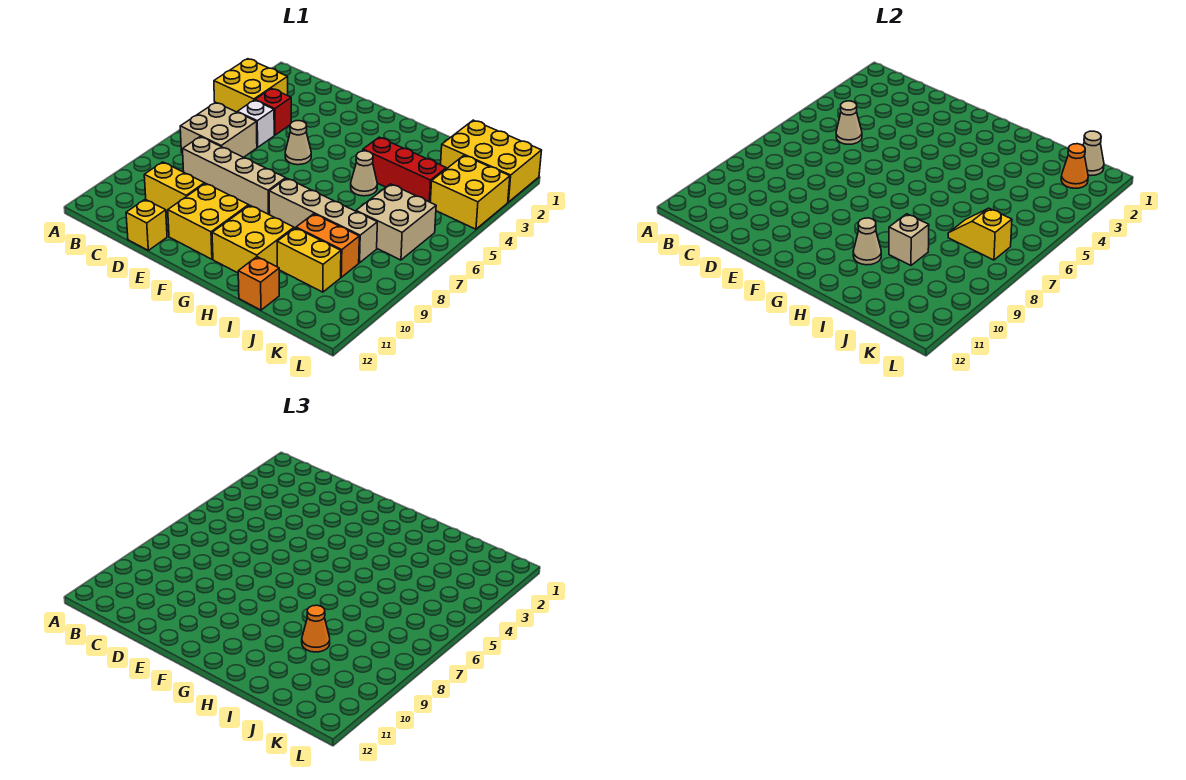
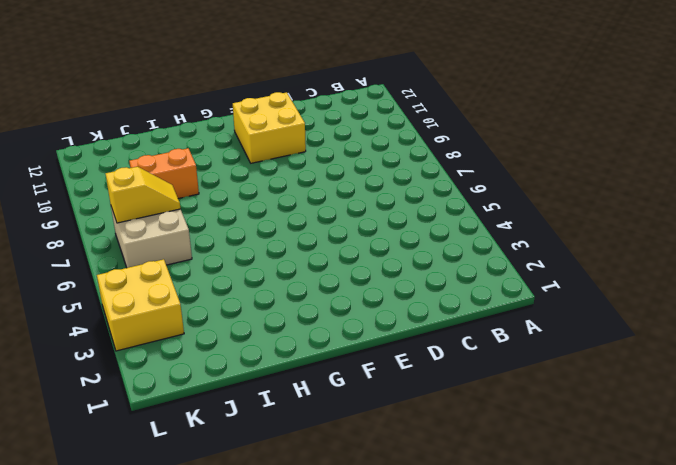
none -> yellow 2x2 brick [214,59,288,112]
none -> tan 2x2 brick [180,102,257,157]
none -> red 1x1 brick [255,89,291,135]

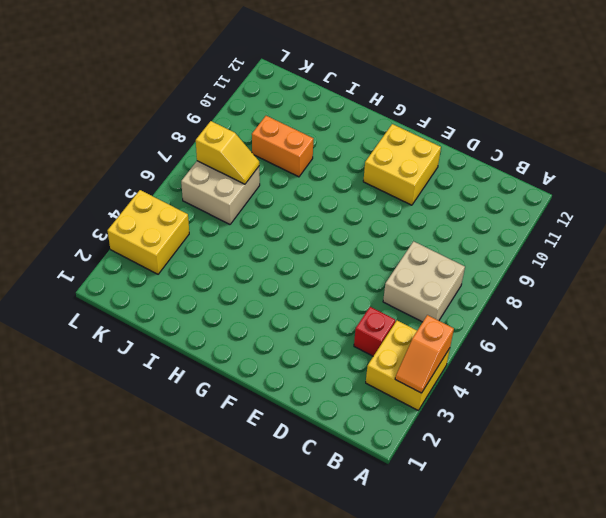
orange 1x2 slope [395,315,454,393] -> none
none -> white 1x1 brick [237,100,274,147]
none -> tan 1x4 brick [183,137,286,215]
none -> yellow 1x2 brick [144,162,205,213]

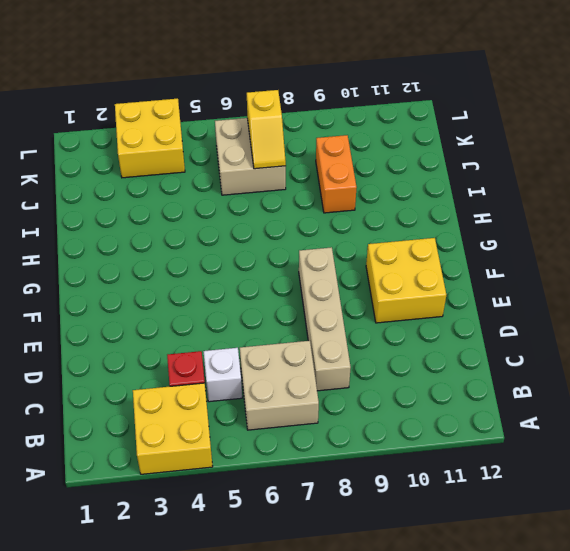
none -> yellow 1x2 brick [144,162,205,213]
none -> yellow 1x1 brick [126,199,167,250]
none -> tan 1x1 cone [285,121,311,165]

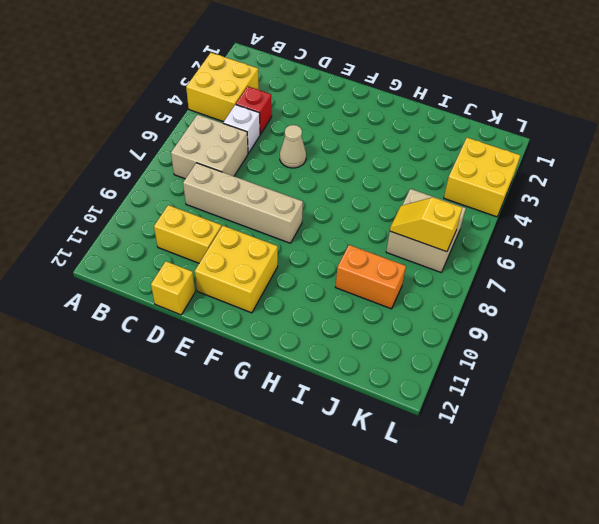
none -> tan 1x4 brick [269,178,377,263]
none -> yellow 2x2 brick [212,205,294,273]
none -> red 1x3 brick [363,137,446,202]

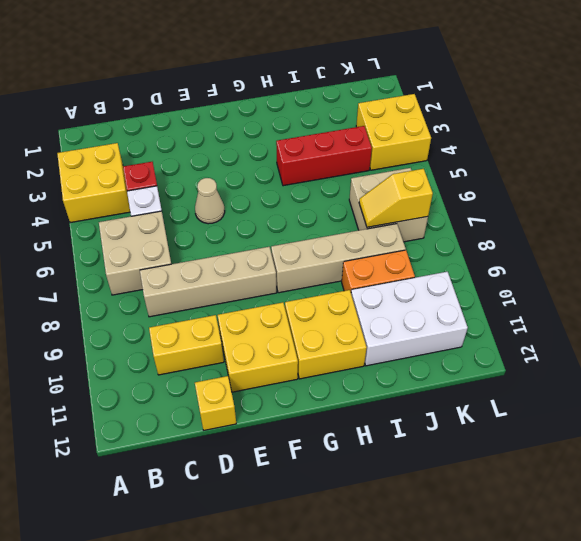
white 2x3 brick [351,272,468,366] -> yellow 1x2 brick [277,228,341,292]
none -> tan 1x1 cone [351,151,377,196]
none -> orange 1x1 brick [238,257,279,310]
none -> yellow 2x3 brick [441,120,542,202]

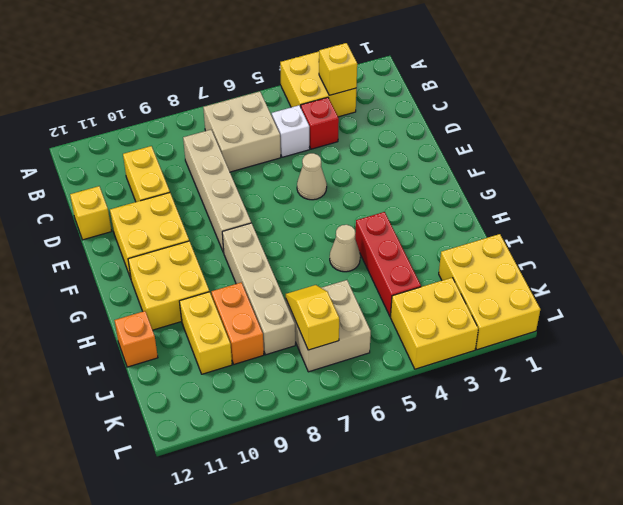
yellow 1x1 brick [319,43,357,95] -> none
none -> tan 1x1 cone [836,101,862,144]
none -> tan 1x1 cone [853,218,881,265]
none -> tan 1x1 brick [889,214,929,265]

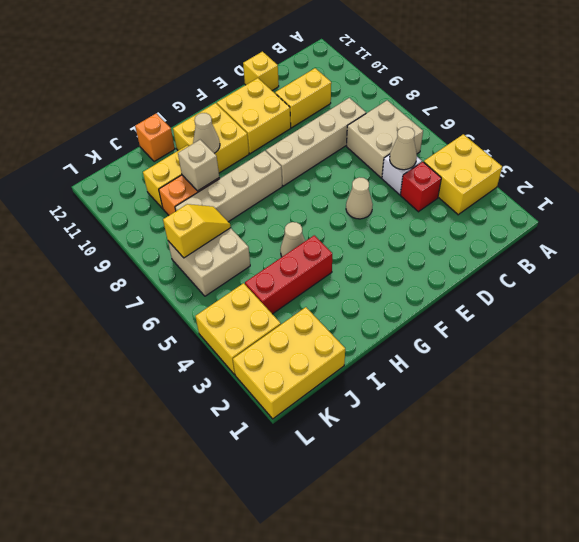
none -> tan 1x1 cone [1083,131,1104,175]
none -> orange 1x1 cone [1061,144,1088,188]
none -> orange 1x1 cone [302,605,330,652]

